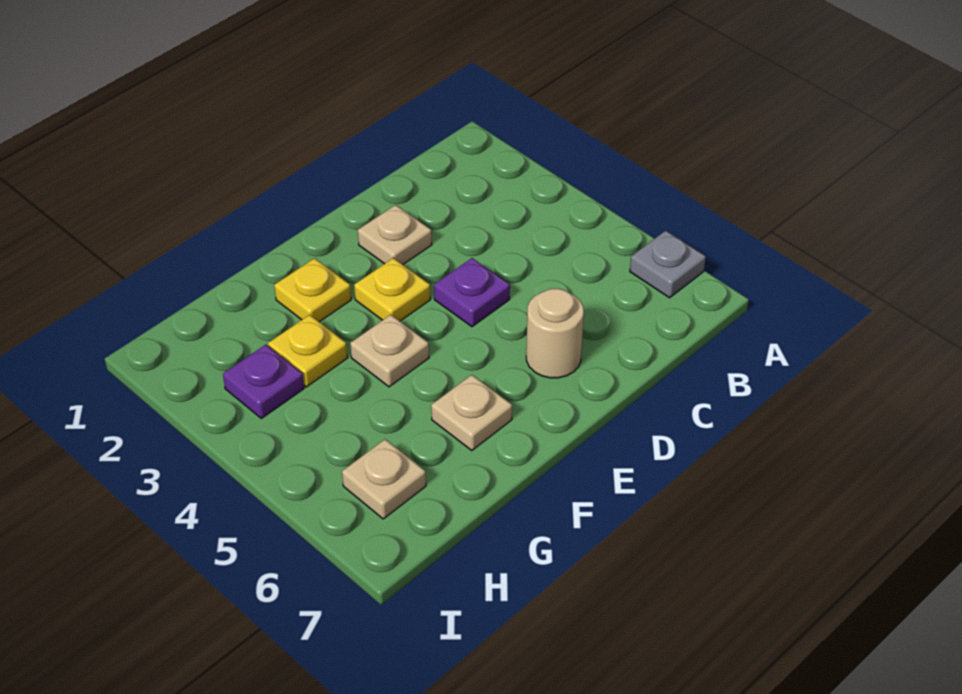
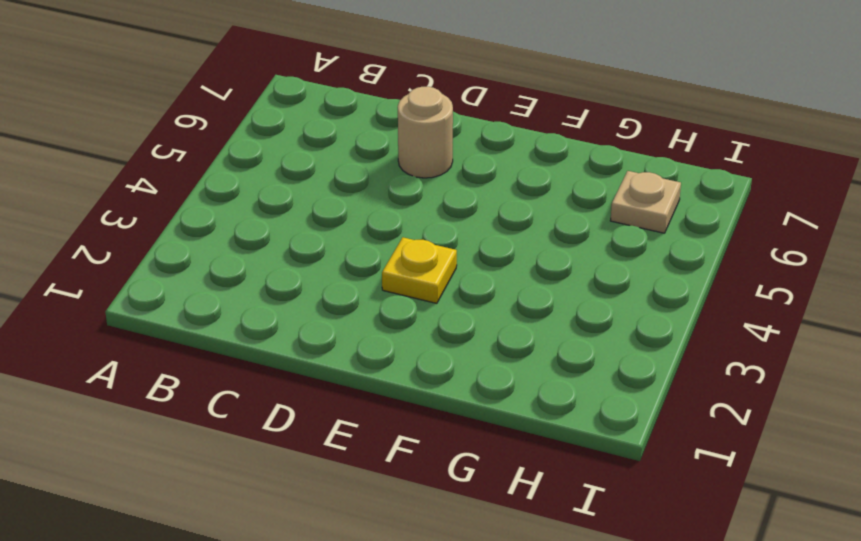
none -> grey 1x1 plate [630,231,706,298]
none -> tan 1x1 plate [358,205,432,265]

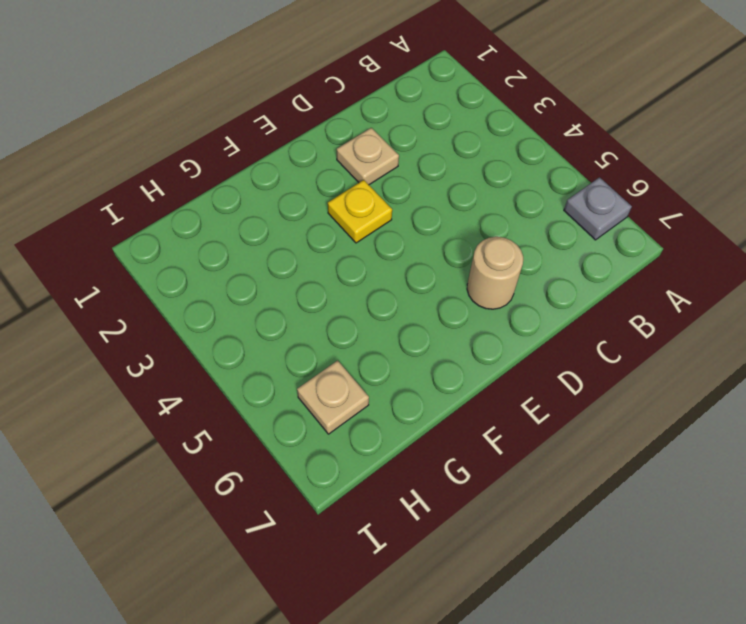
none -> purple 1x1 plate [434,258,510,327]
none -> yellow 1x1 plate [274,258,351,322]

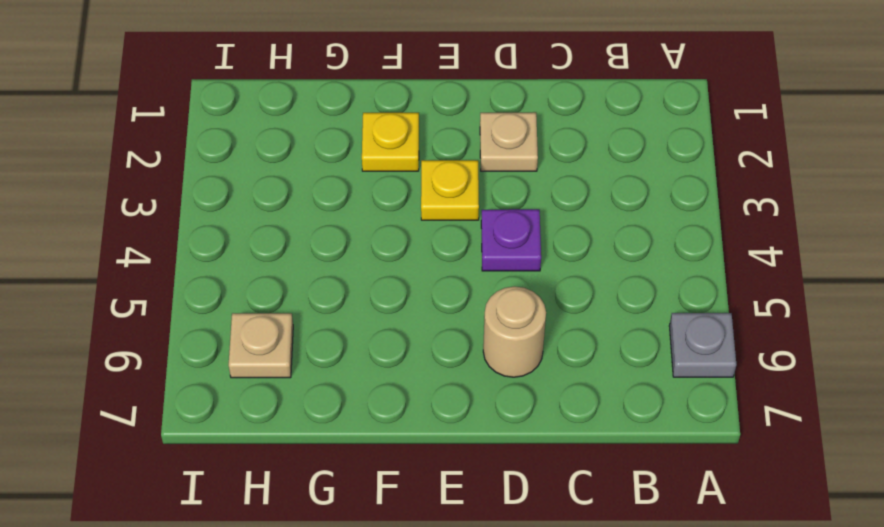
none -> tan 1x1 plate [350,315,429,387]
none -> tan 1x1 plate [431,375,512,450]

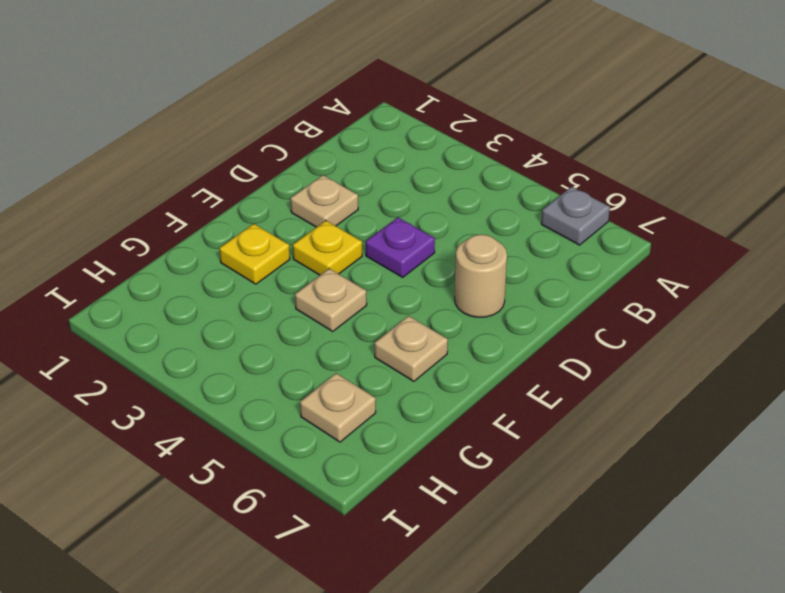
none -> yellow 1x1 plate [268,315,348,387]
none -> purple 1x1 plate [223,345,304,418]

